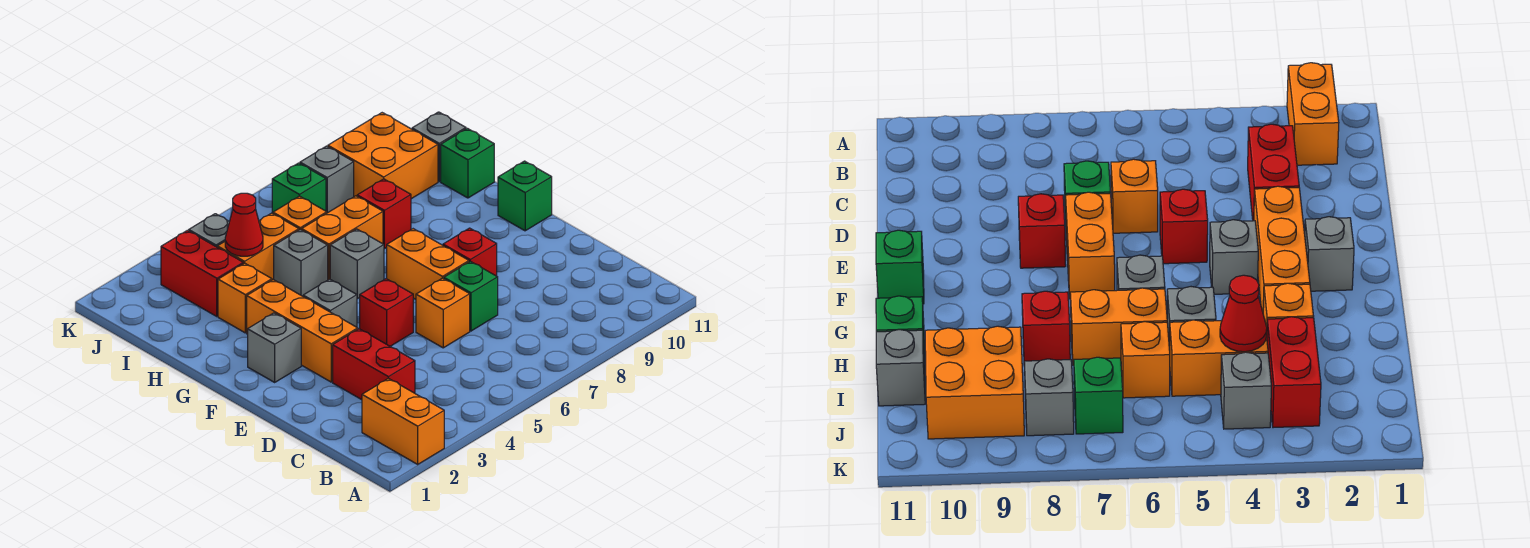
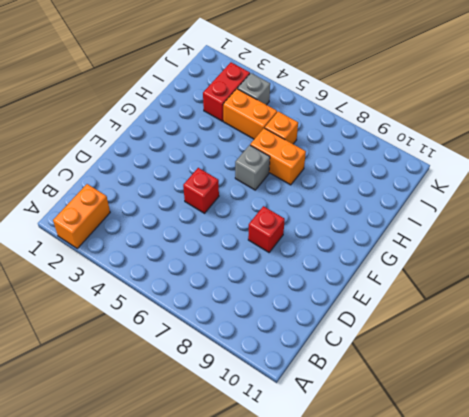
none -> red 1x2 brick [333,329,415,400]
none -> orange 1x1 brick [416,278,470,348]
none -> green 1x1 brick [444,261,498,331]

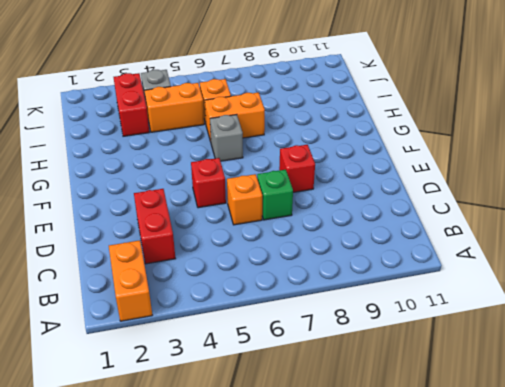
none -> orange 1x3 brick [247,280,358,382]
none -> orange 1x2 brick [387,229,469,299]
none -> grey 1x1 brick [248,313,301,382]

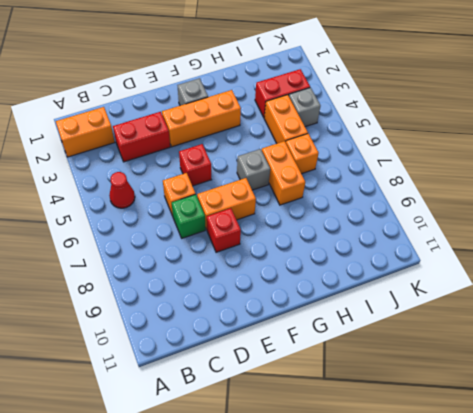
red 1x1 cone [109,172,135,208] -> red 1x1 cone moved to [225,193,263,256]
none -> grey 1x1 brick [303,279,357,327]
none -> green 1x1 brick [498,161,552,231]
none -> orange 1x1 brick [218,263,272,333]

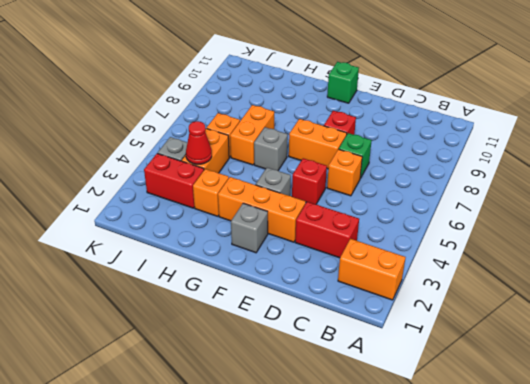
none -> grey 1x1 brick [274,230,328,296]
none -> red 1x1 brick [357,179,411,249]
none -> green 1x1 brick [441,128,494,198]

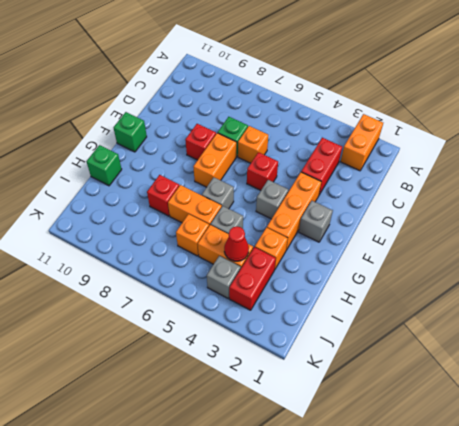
none -> orange 2x2 brick [328,113,438,199]
none -> grey 1x1 brick [412,112,466,182]
none -> green 1x1 brick [272,163,326,213]

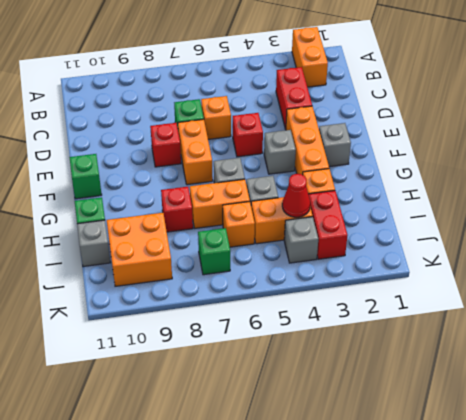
none -> grey 1x1 brick [300,146,354,213]

